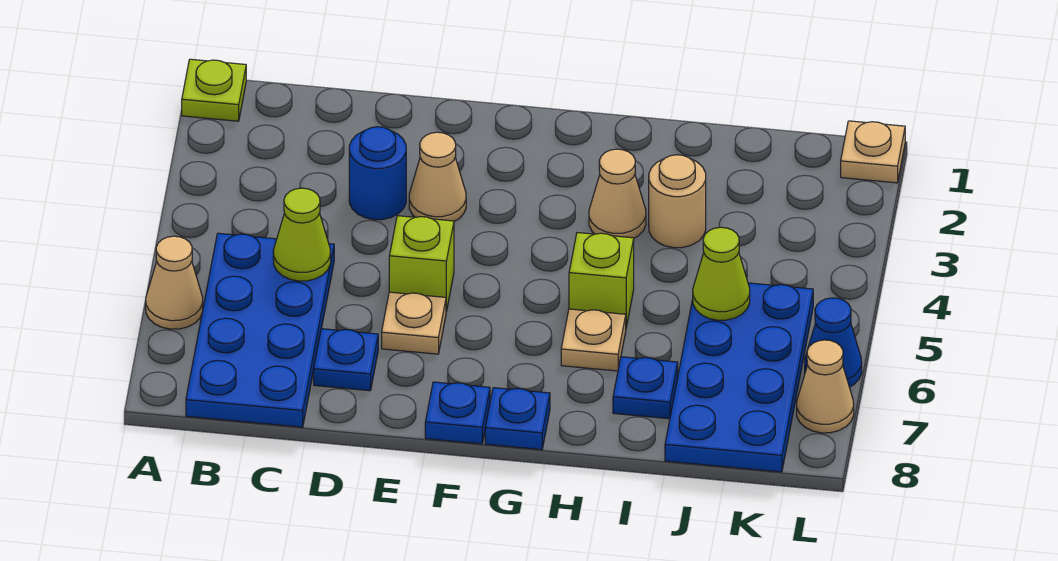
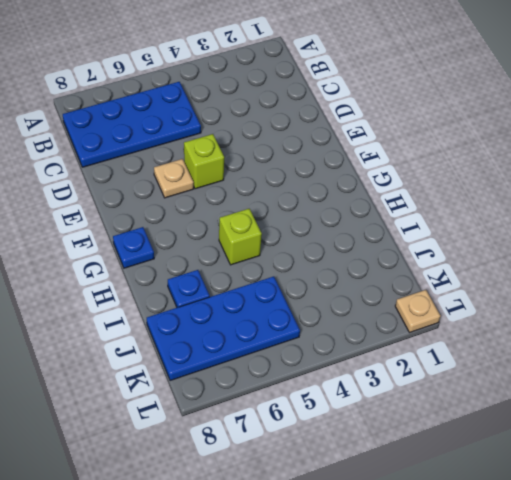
none -> lime 1x1 plate [182,59,246,121]
none -> tan 1x1 cone [146,236,203,329]
none -> blue 1x1 round brick [349,127,406,220]

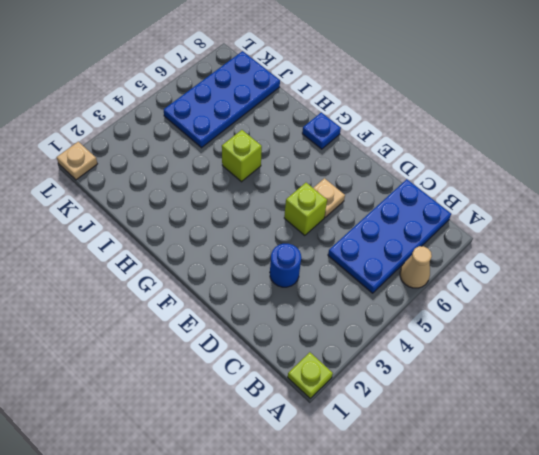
none -> blue 1x1 plate [314,329,378,391]
none -> tan 1x1 cone [409,132,466,221]
none -> blue 1x1 plate [425,382,490,444]

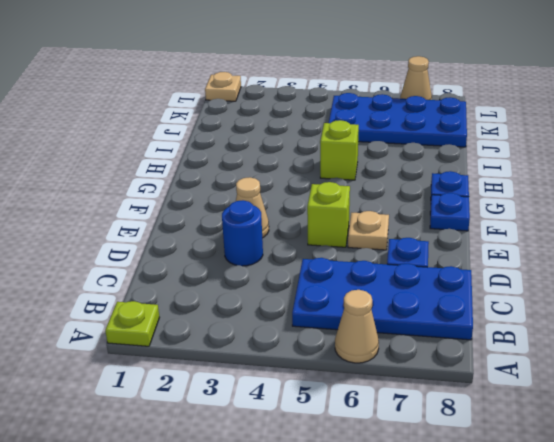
none -> tan 1x1 cone [589,149,646,238]
none -> tan 1x1 plate [561,309,626,371]
none -> tan 1x1 round brick [649,155,706,248]

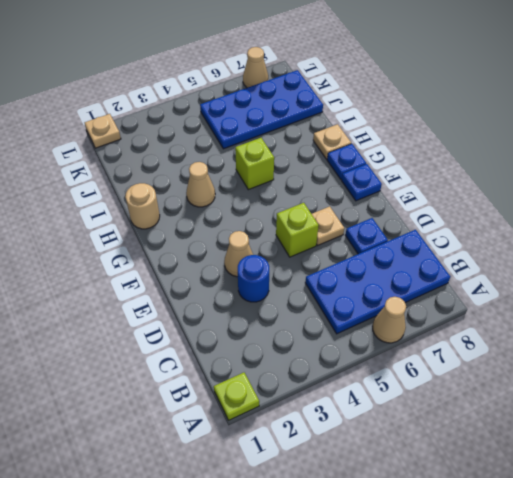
tan 1x1 round brick [125,183,160,229] -> tan 1x1 round brick moved to [649,155,706,248]
tan 1x1 plate [313,124,351,159] -> tan 1x1 plate moved to [561,309,626,371]
none -> blue 1x1 plate [613,357,678,419]
none -> blue 1x1 cone [805,298,862,387]
none -> lime 1x1 cone [273,188,331,281]

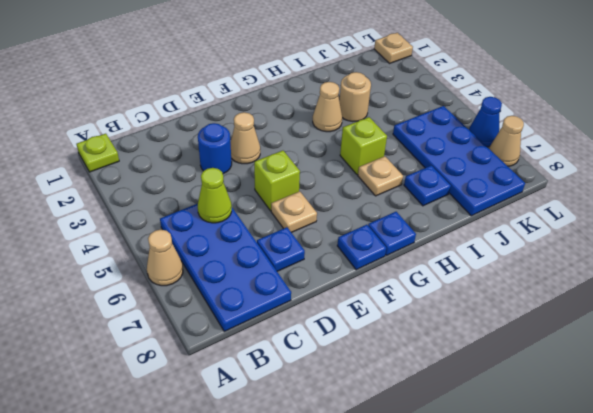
none -> lime 1x1 cone [693,227,750,320]

